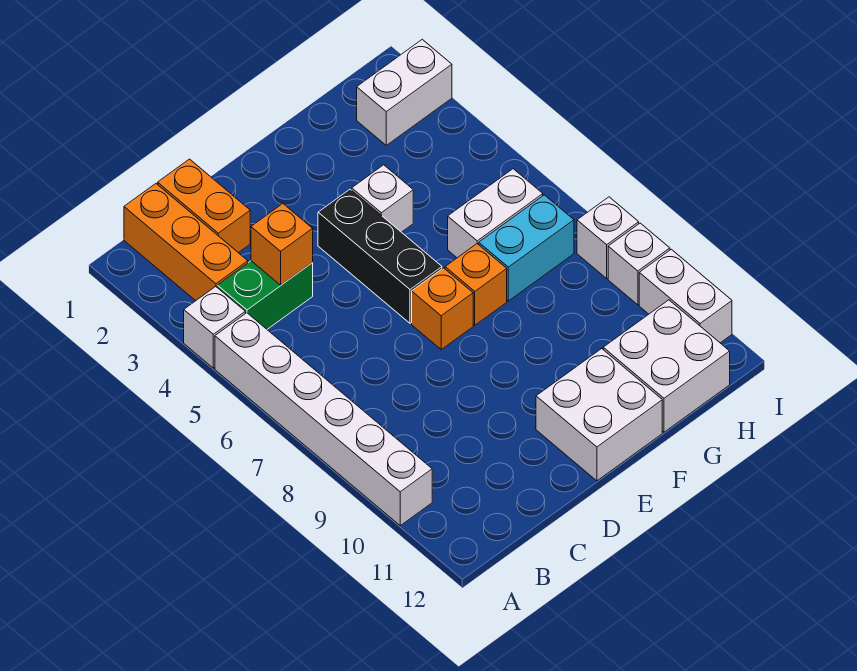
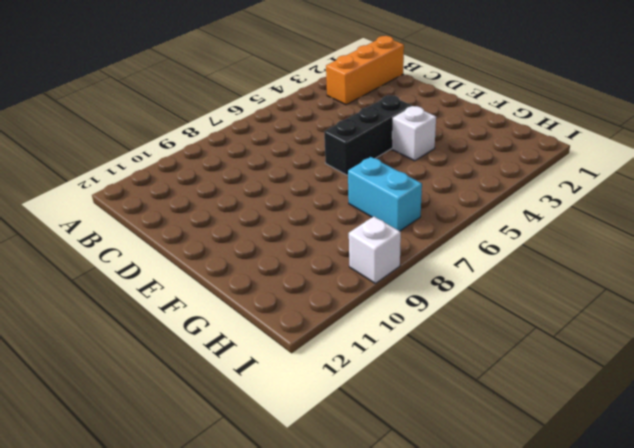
none -> white 1x1 brick [184,287,245,368]
none -> white 1x6 brick [215,313,432,525]
none -> green 1x2 brick [217,261,313,329]

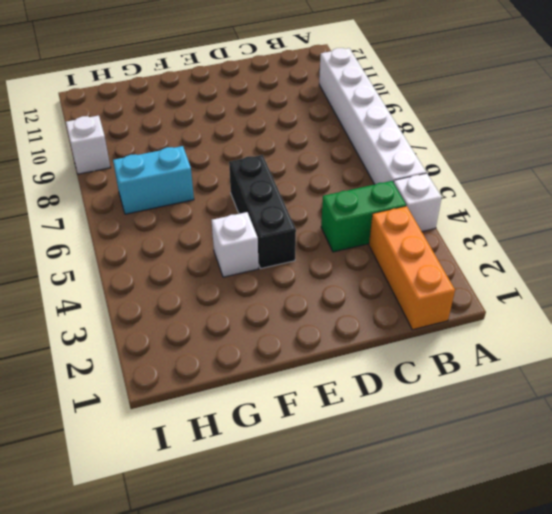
none -> orange 1x2 brick [158,159,250,253]
none -> orange 1x1 brick [412,268,473,350]
none -> white 2x2 brick [536,349,662,481]

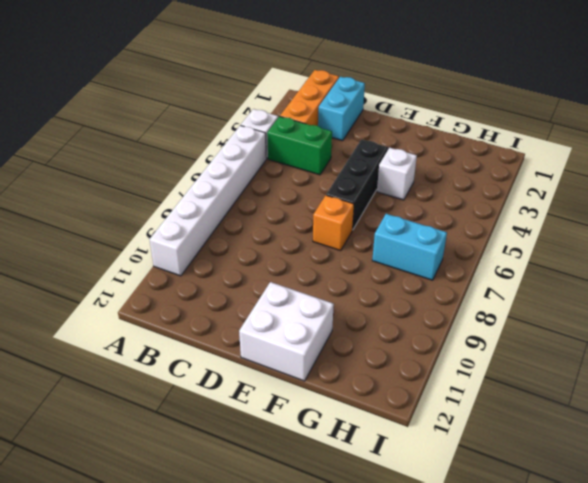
cyan 1x2 brick [318,77,365,141] -> orange 1x2 brick [158,159,250,253]
none -> orange 1x1 brick [445,244,507,325]
none -> white 1x2 brick [448,169,543,258]
none -> white 2x2 brick [603,300,730,432]

